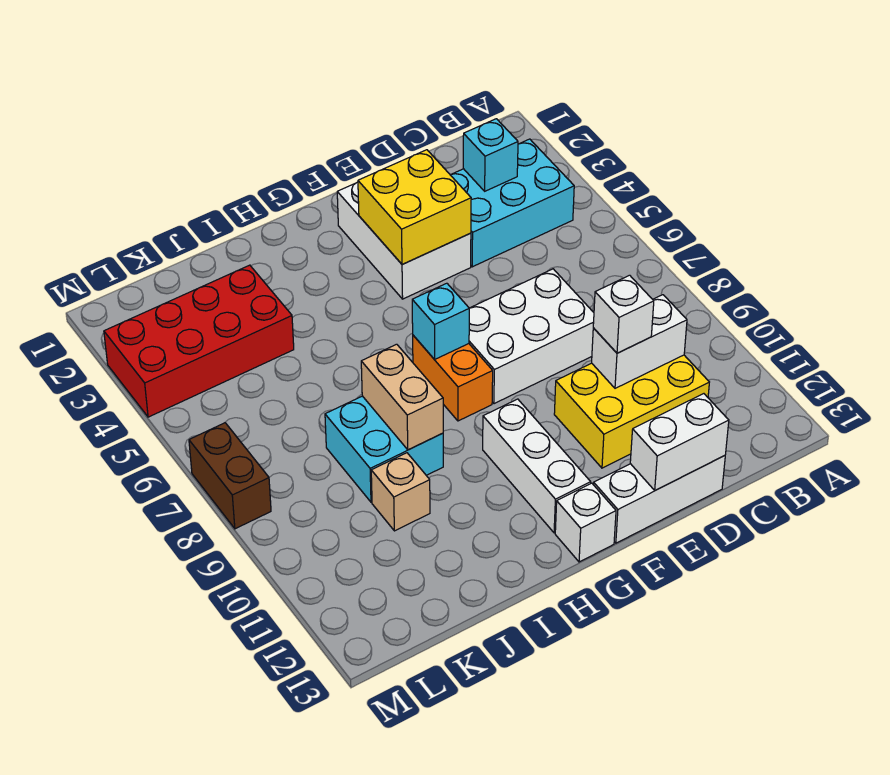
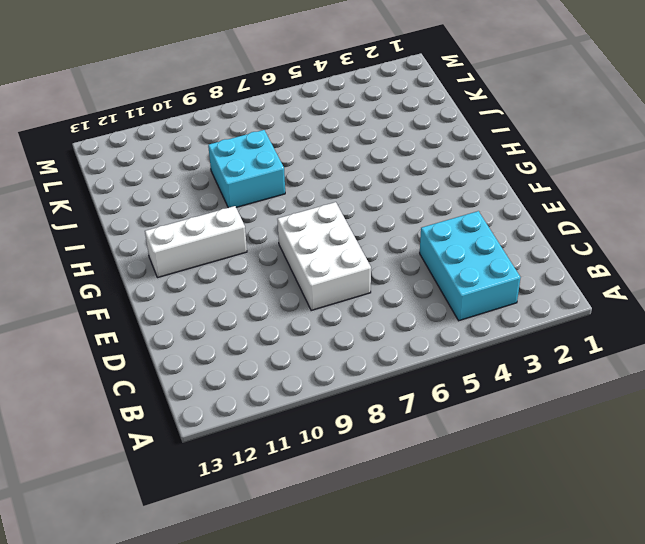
none -> yellow 2x3 brick [554,355,709,468]
none -> white 1x3 brick [594,456,725,543]
none -> white 2x3 brick [337,182,471,299]

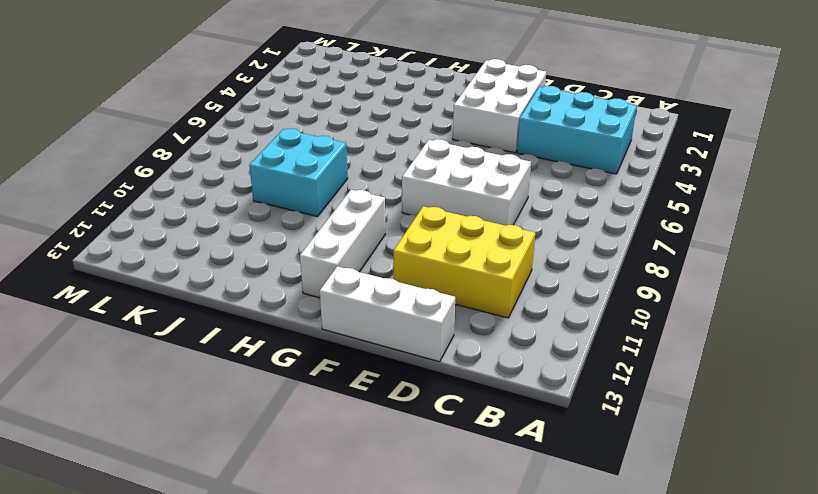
none -> orange 1x2 brick [413,335,493,421]
none -> white 1x1 brick [555,483,616,562]
none -> red 2x4 brick [104,265,294,417]

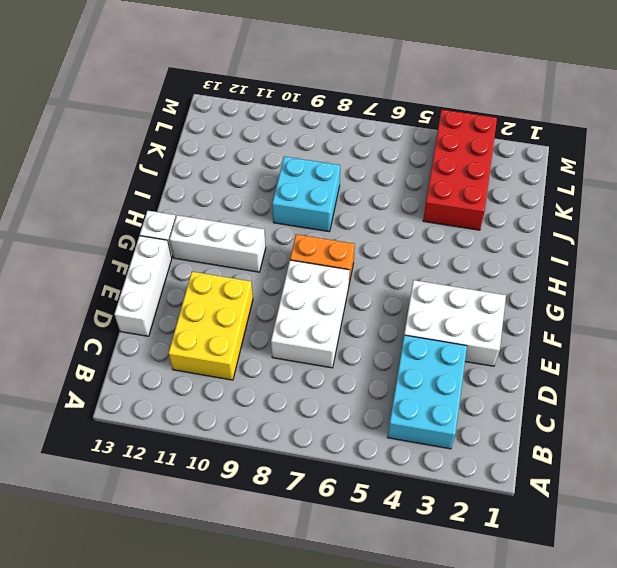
none -> tan 1x1 brick [371,453,430,531]
none -> brown 1x2 brick [189,423,271,529]
none -> cyan 1x1 brick [463,119,518,191]

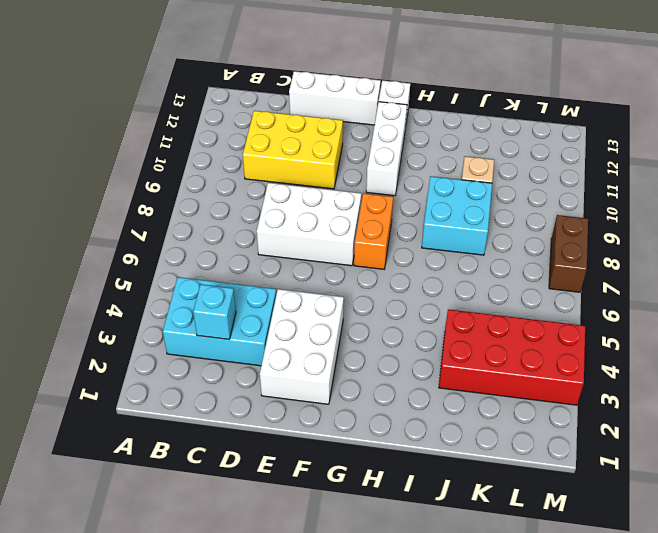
none -> white 1x2 brick [592,295,687,388]
none -> white 1x2 brick [630,394,729,490]
none -> yellow 2x2 brick [358,150,471,265]

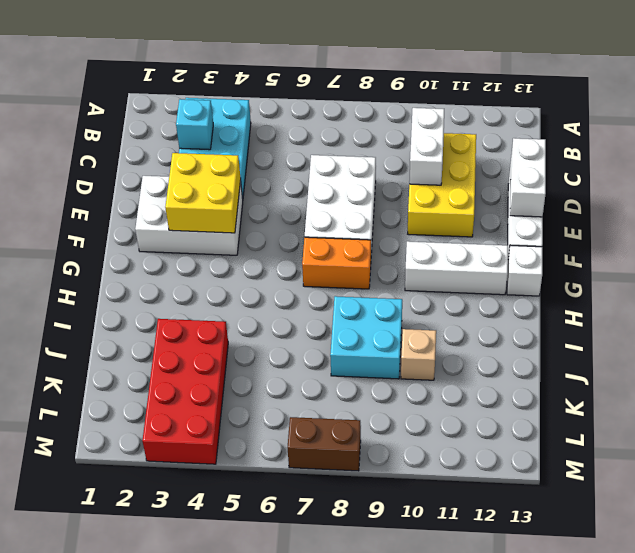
none -> cyan 1x1 brick [412,283,469,360]
none -> tan 1x2 brick [361,344,443,450]
none -> white 1x1 brick [593,275,654,353]

